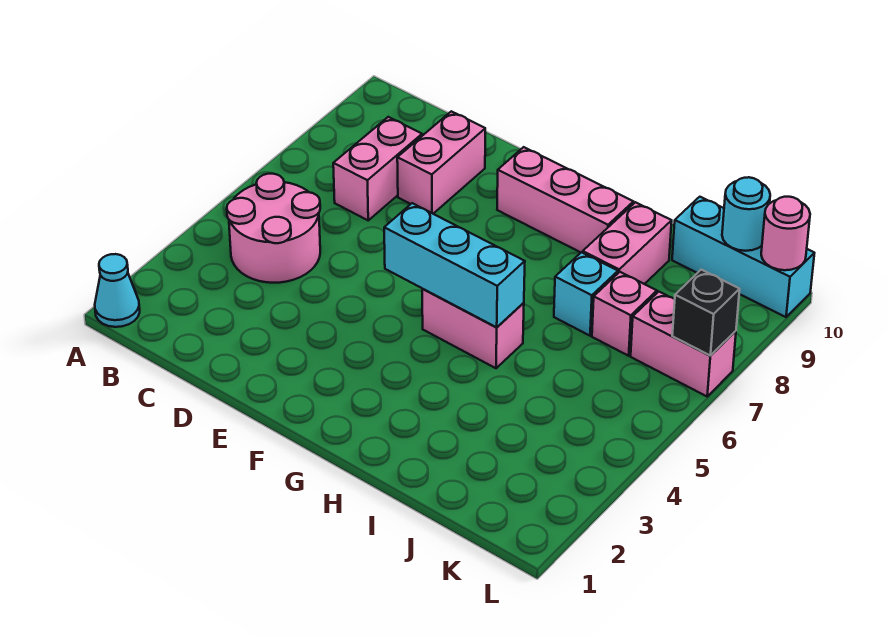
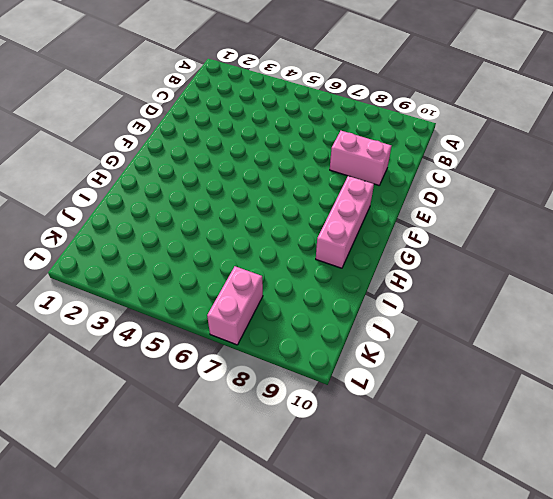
none -> cyan 1x1 cone [95,254,140,327]
none -> pink 2x2 round brick [227,174,320,283]
none -> pink 1x2 brick [333,117,422,220]

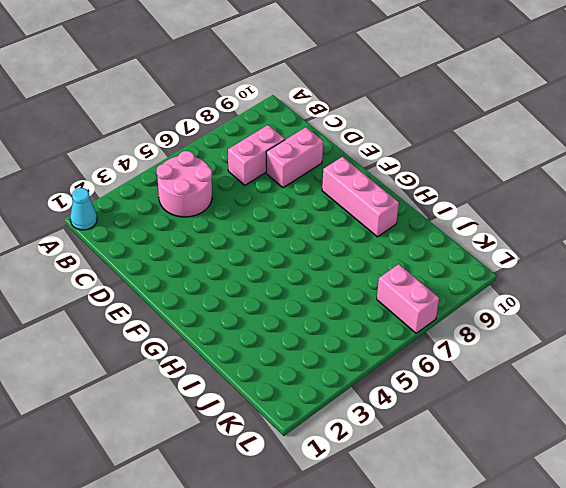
none -> pink 1x2 brick [422,289,524,368]
none -> cyan 1x1 brick [554,252,618,336]
none -> pink 1x2 brick [583,202,672,284]

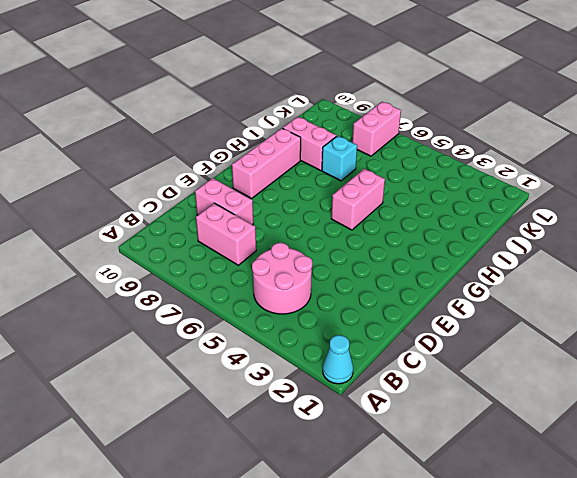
none -> pink 1x1 brick [592,272,657,356]
none -> cyan 1x3 brick [672,197,814,317]
none -> cyan 1x3 brick [384,203,525,327]

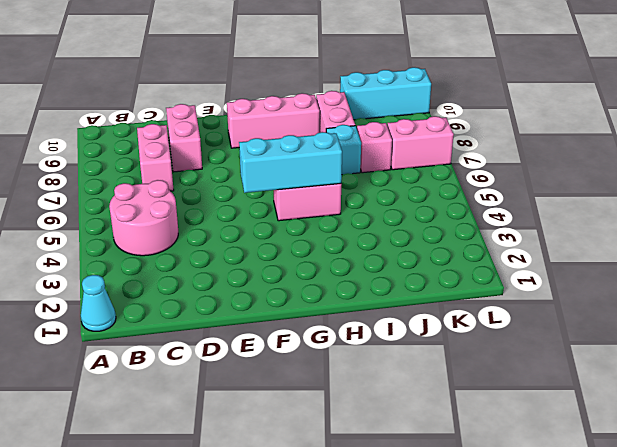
none -> cyan 1x1 round brick [722,177,770,251]
none -> black 1x1 brick [672,270,740,355]
none -> pink 1x1 round brick [761,197,810,270]

